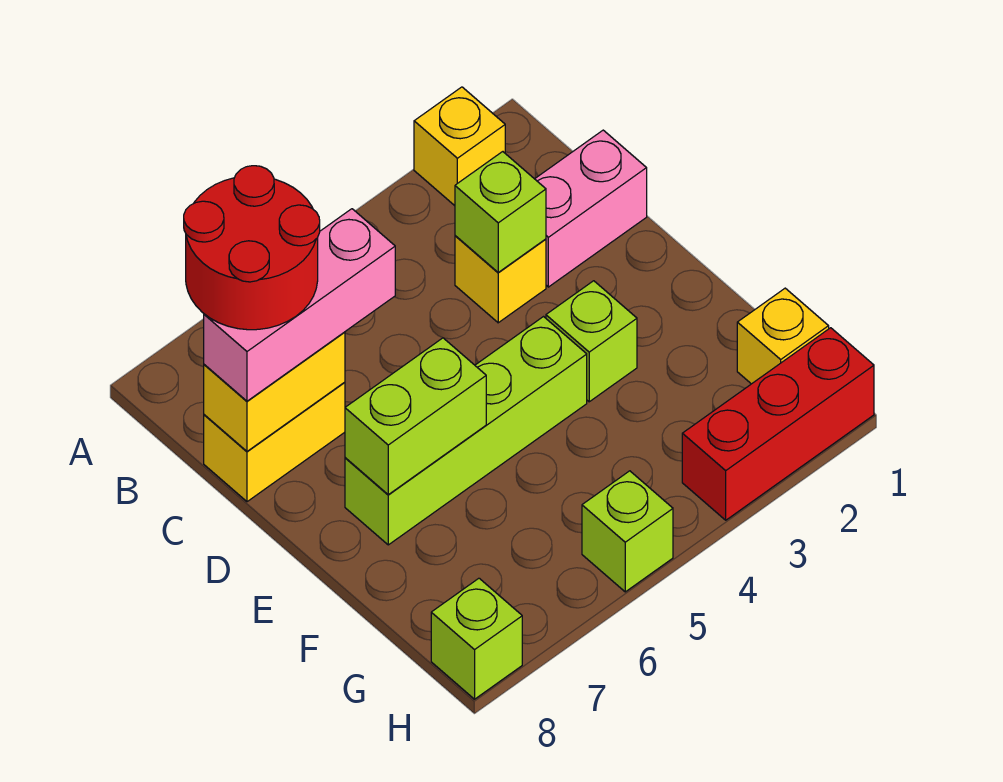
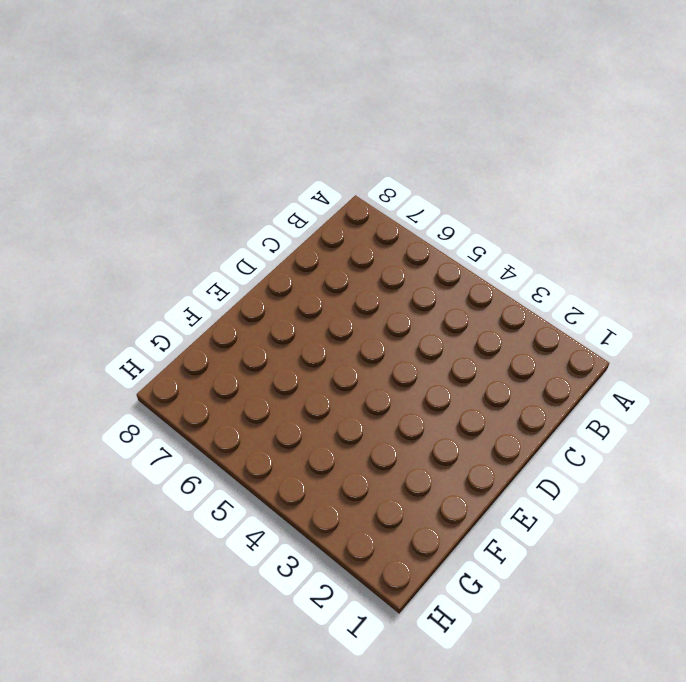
none -> yellow 1x1 brick [414,87,505,206]
none -> pink 1x2 brick [535,130,647,287]
none -> yellow 1x1 brick [455,236,546,323]

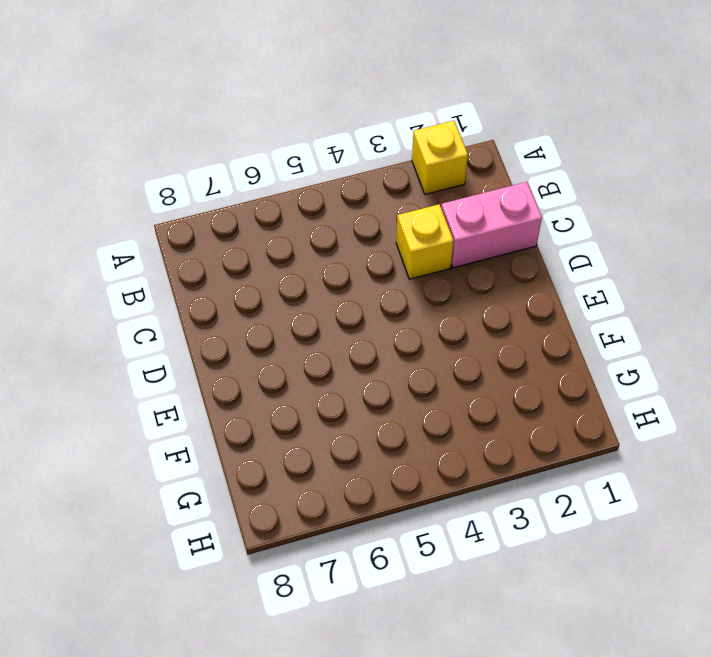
none -> yellow 1x2 brick [204,382,345,502]
none -> lime 1x1 brick [546,281,637,402]
none -> lime 1x4 brick [345,317,587,545]

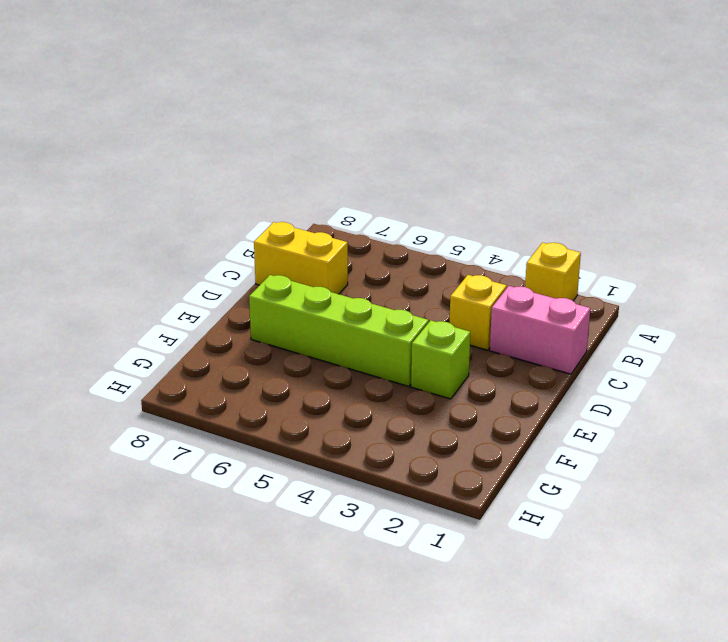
none -> yellow 1x1 brick [737,288,829,384]
none -> red 1x3 brick [682,328,874,520]
none -> lime 1x1 brick [582,471,673,592]

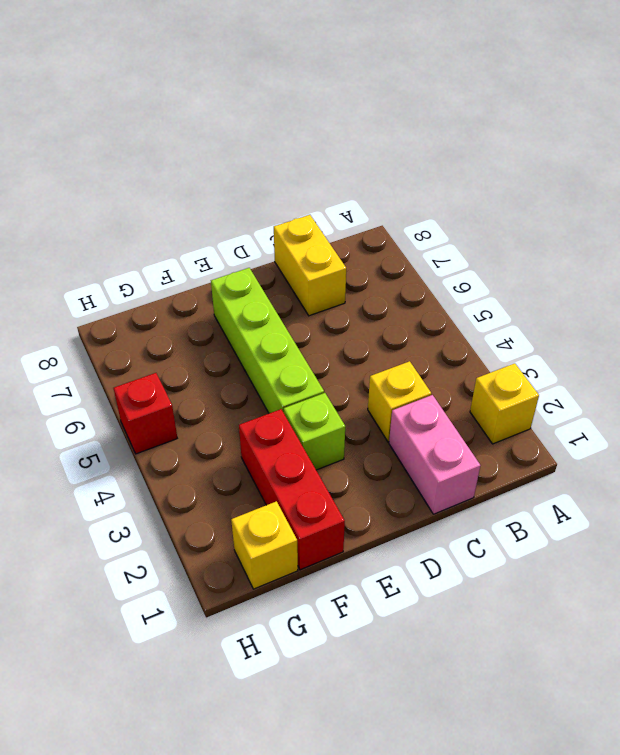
red 1x3 brick [239,409,345,570] -> red 1x3 brick moved to [682,328,874,520]
red 1x1 brick [114,373,177,454] -> lime 1x1 brick [582,471,673,592]
none -> lime 1x1 brick [431,578,522,699]
none -> lime 1x1 brick [455,152,546,273]
none -> yellow 1x2 brick [204,332,345,451]

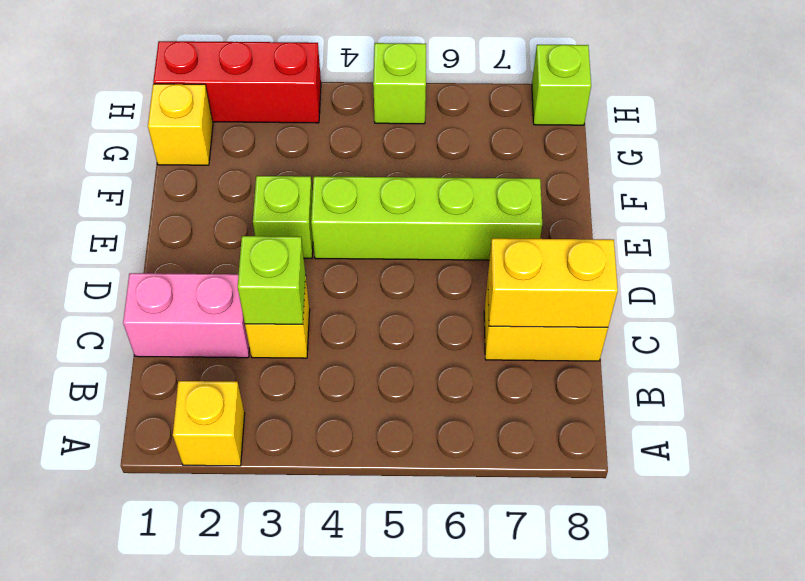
none -> lime 1x2 brick [345,338,486,495]
none -> pink 1x3 brick [204,209,395,401]
none -> red 2x2 round brick [184,166,320,330]

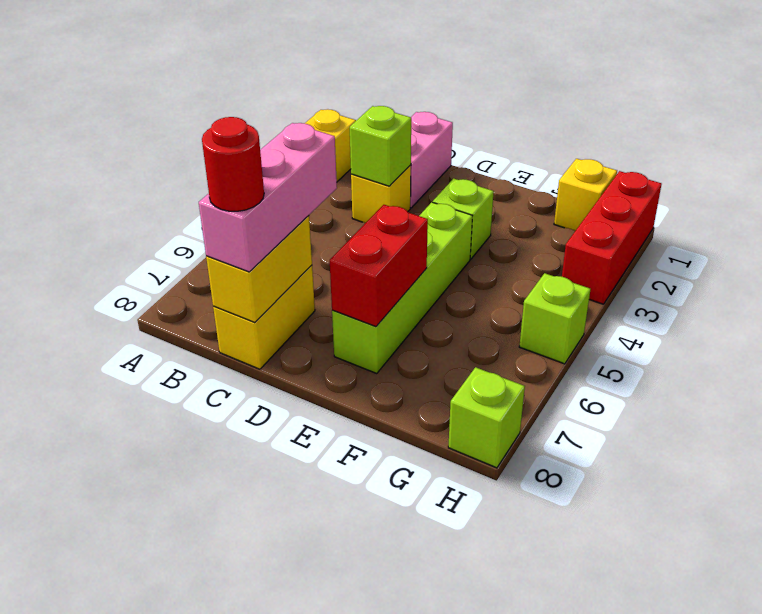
red 1x1 round brick [202,117,264,211] -> red 2x2 round brick [184,166,320,330]
red 1x2 brick [330,205,428,327] -> lime 1x2 brick [345,338,486,495]

